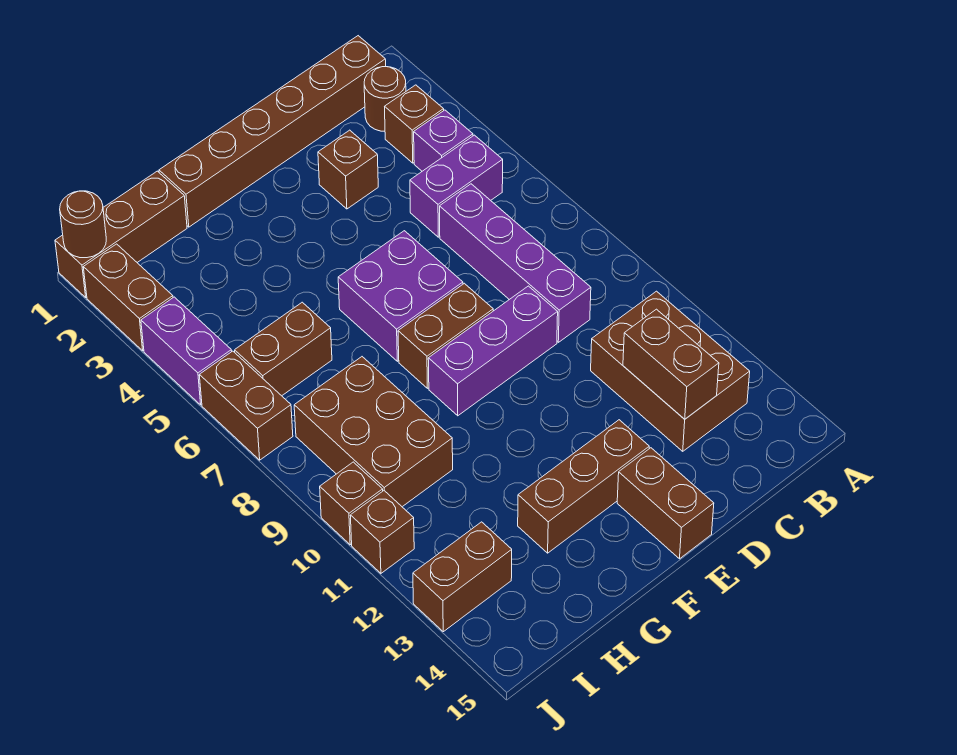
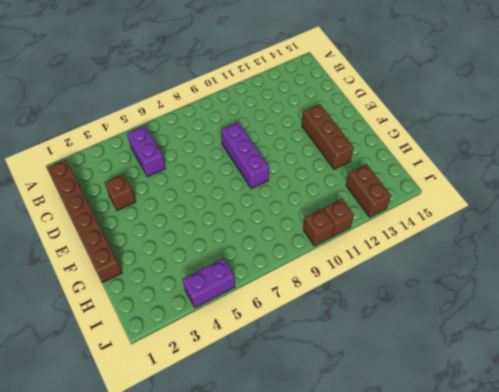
none -> brown 1x1 round brick [364,67,406,131]
none -> brown 1x1 brick [385,85,444,163]
none -> purple 1x1 brick [414,110,473,171]

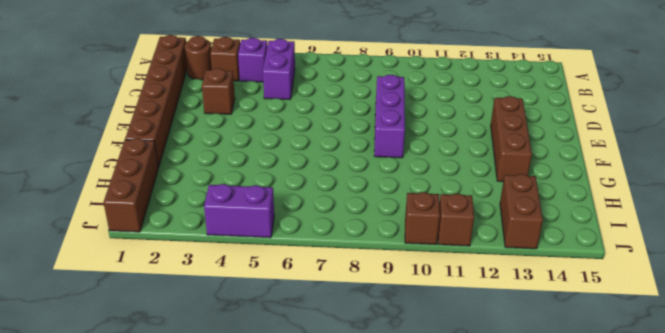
none -> brown 2x3 brick [591,291,750,451]
none -> purple 1x4 brick [440,184,591,342]
none -> purple 2x2 brick [338,231,463,361]

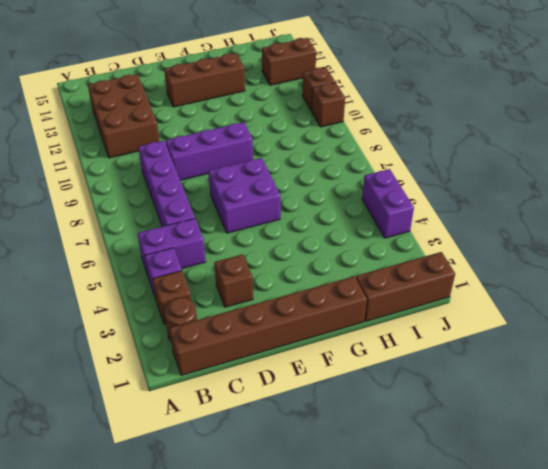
none -> brown 1x2 brick [398,283,493,388]
none -> brown 1x2 brick [617,448,714,559]
none -> brown 1x2 brick [235,302,332,396]

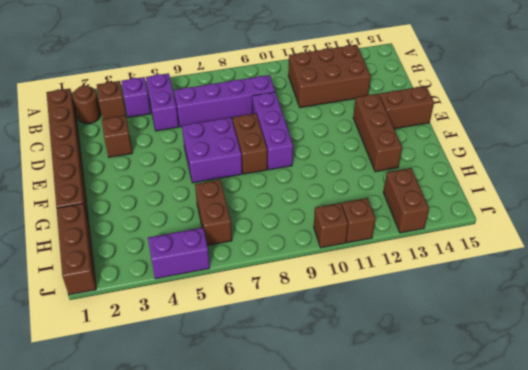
none -> brown 2x3 brick [294,357,453,507]
none -> brown 1x2 brick [83,244,173,351]
none -> brown 1x2 brick [199,351,293,460]

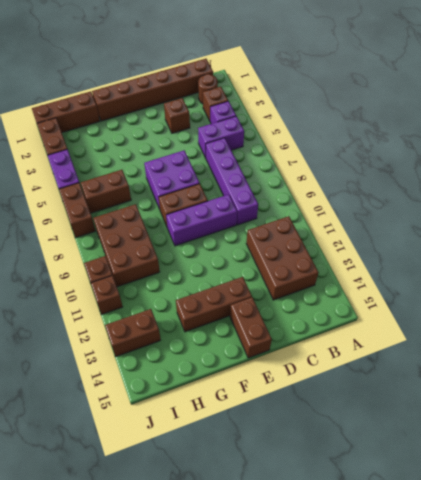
none -> brown 1x2 brick [623,309,719,419]
none -> brown 1x1 round brick [60,191,106,258]

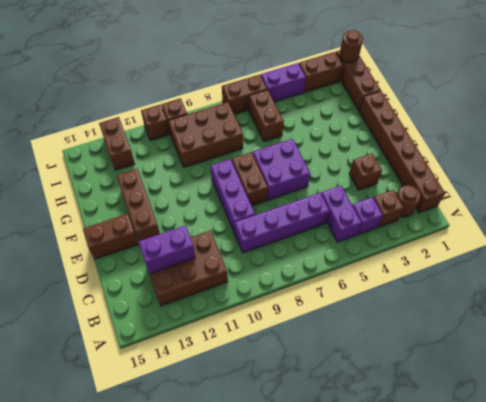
purple 1x2 brick [138,225,196,274] -> brown 1x2 brick [623,309,719,419]

